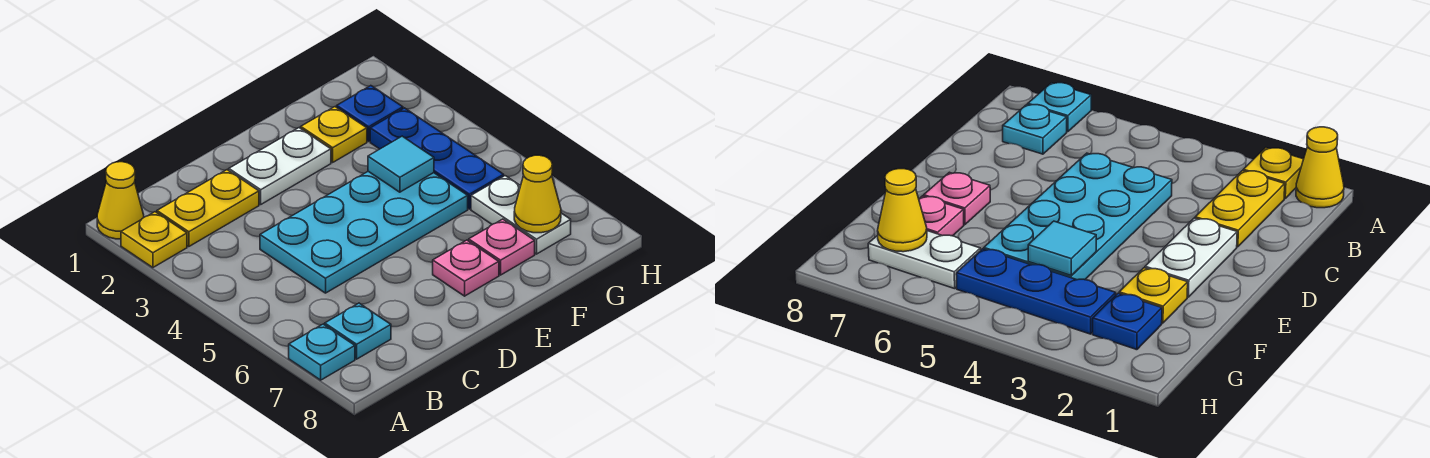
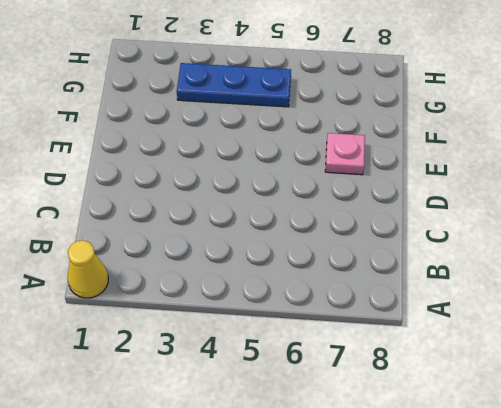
none -> yellow 1x1 plate [121,212,187,268]
none -> cyan 1x1 plate [289,324,355,380]
none -> yellow 1x2 plate [157,170,259,247]

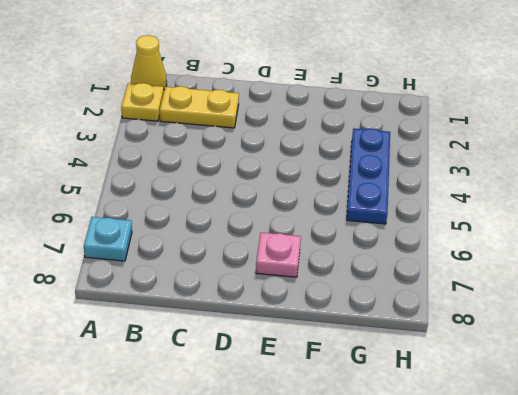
none -> cyan 1x1 plate [325,303,391,359]
none -> cyan 2x4 plate [260,171,468,293]
none -> white 1x2 plate [229,128,331,204]

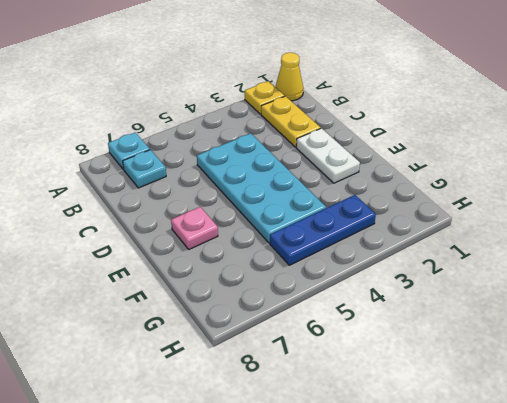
none -> yellow 1x1 plate [301,107,367,162]
none -> pink 1x1 plate [469,219,535,275]
none -> blue 1x1 plate [337,86,403,141]

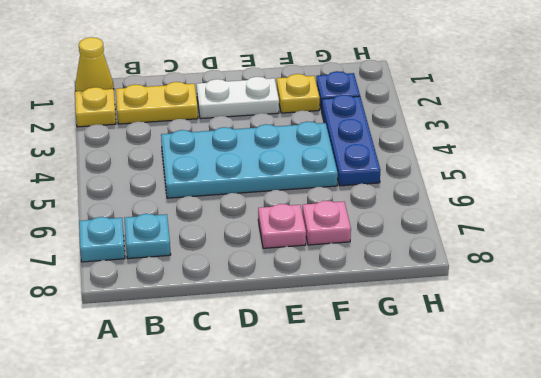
none -> white 1x2 plate [471,176,571,254]
none -> cyan 1x1 tile [368,136,434,192]
none -> yellow 1x1 cone [514,155,561,233]

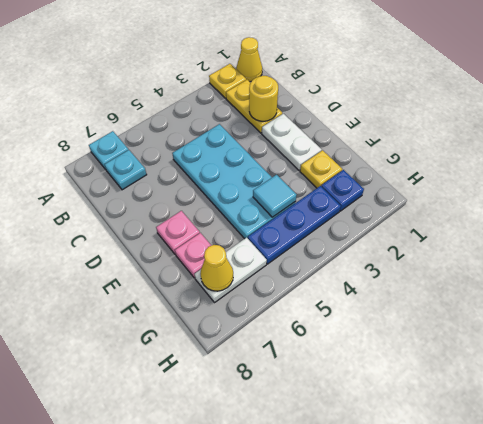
yellow 1x1 round brick [249,76,278,121] -> none

